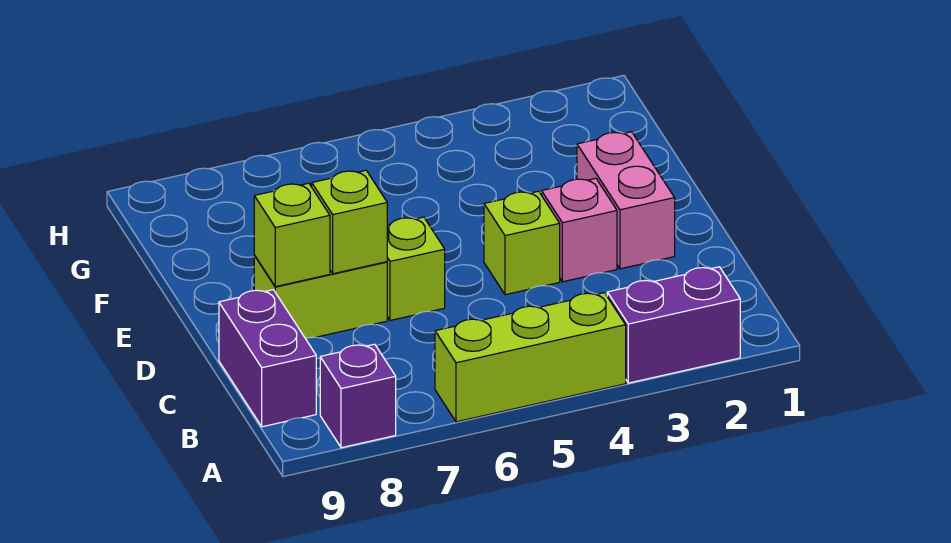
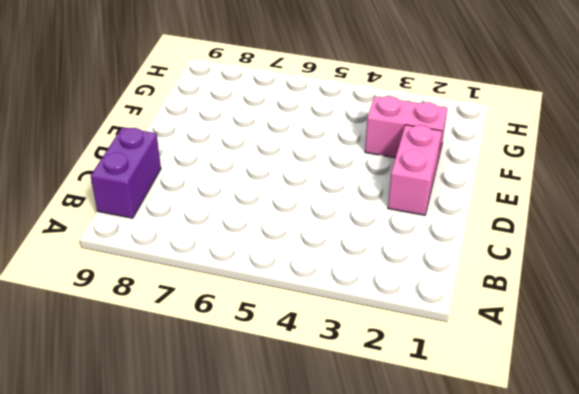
pink 1x2 brick [365,96,447,160] -> none
none -> purple 1x2 brick [607,267,740,383]
none -> lime 1x3 brick [435,293,626,422]

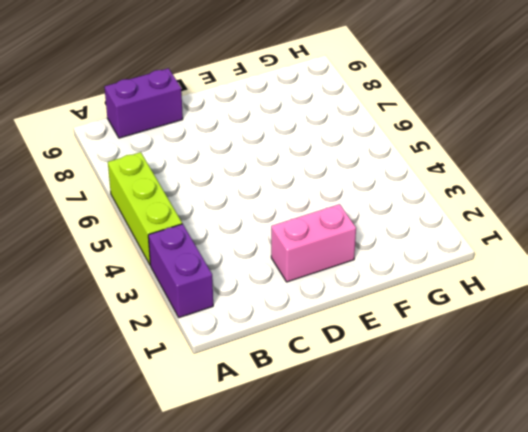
none -> purple 1x1 brick [320,344,396,448]
none -> pink 1x1 brick [542,178,617,282]

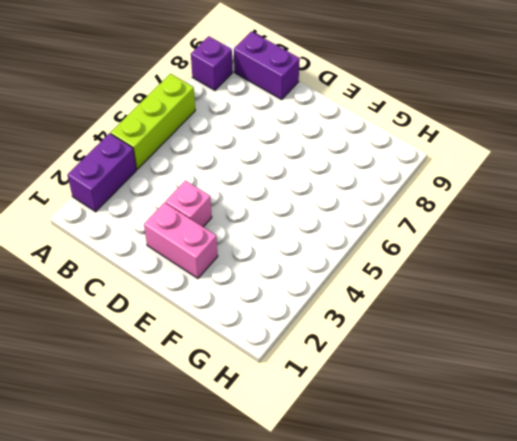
none -> lime 1x1 brick [484,191,560,295]
none -> lime 1x1 brick [387,217,445,321]

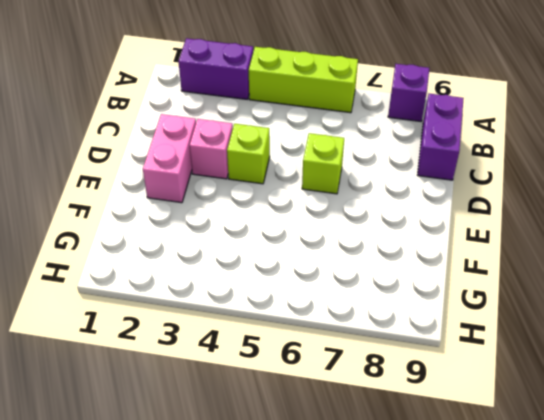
none -> lime 1x2 brick [254,255,387,339]
none -> lime 1x1 brick [312,170,387,274]

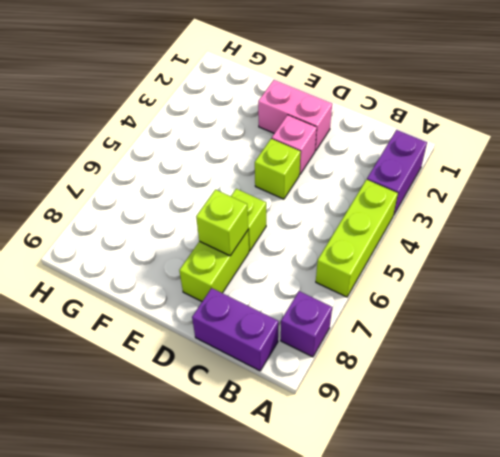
none -> lime 1x1 brick [254,183,330,287]

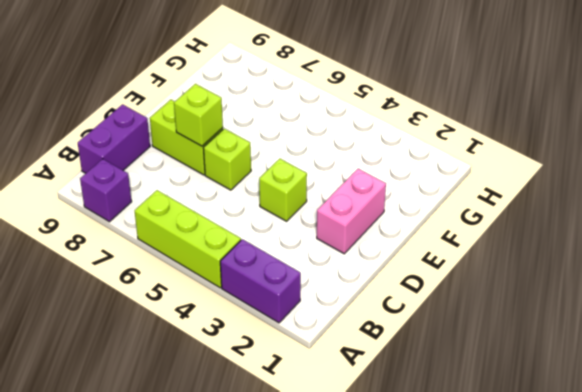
none -> pink 1x1 brick [542,178,617,282]
none -> lime 1x1 brick [254,183,330,287]

